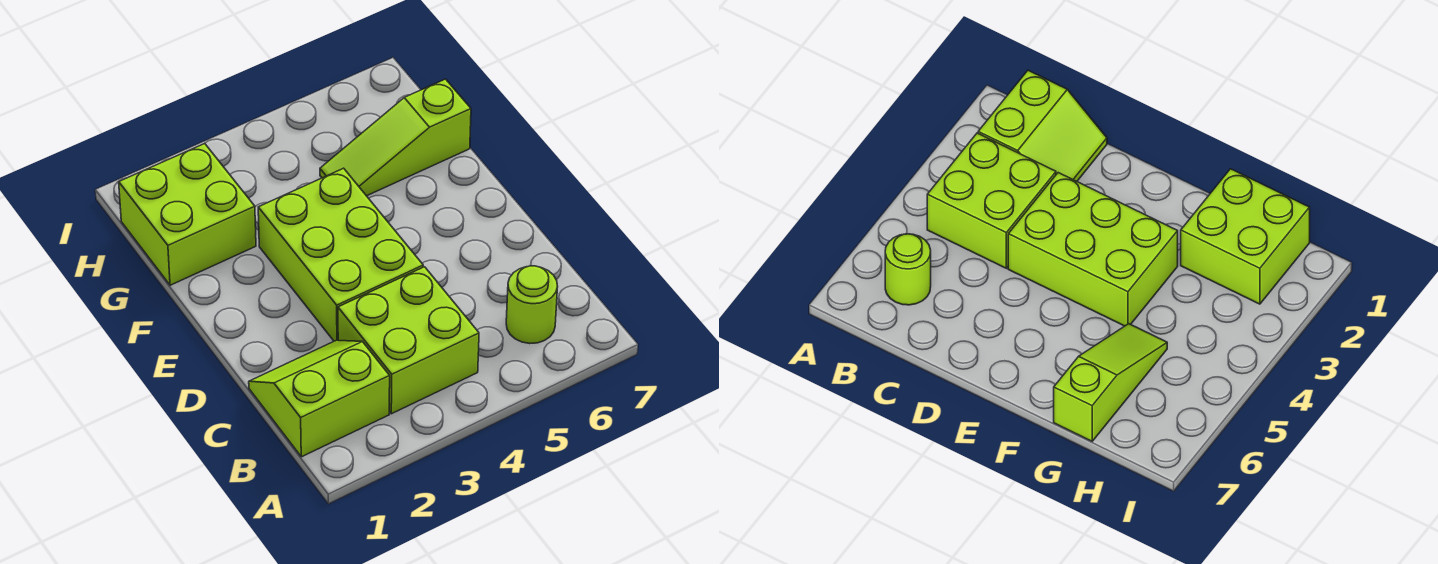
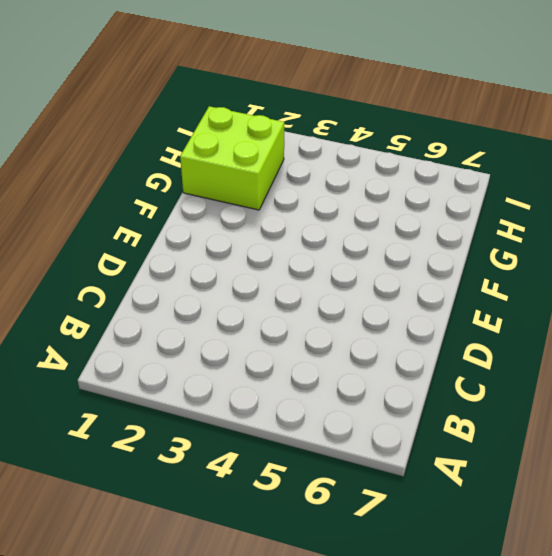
none -> lime 2x2 slope [249,340,390,457]
none -> lime 2x2 brick [338,267,479,414]

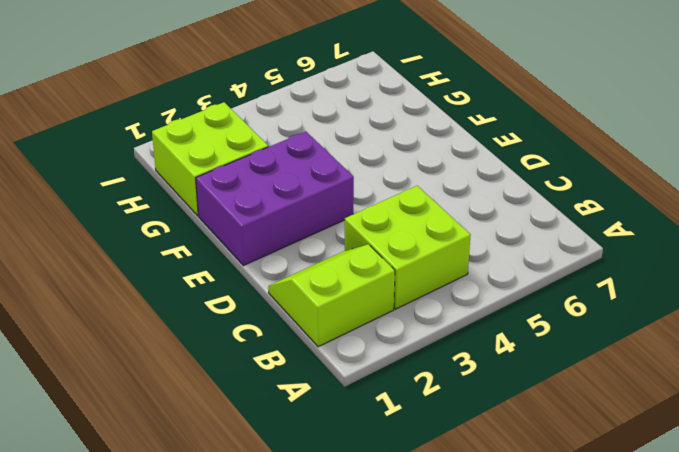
purple 2x3 brick [196,131,354,266] -> lime 2x3 brick [258,168,423,341]
none -> lime 1x1 round brick [506,266,558,344]
none -> lime 1x3 slope [320,79,471,196]

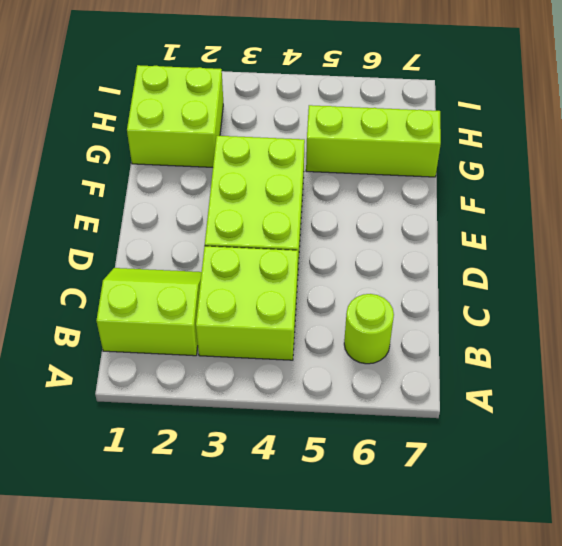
lime 1x3 brick [306,105,441,177] -> lime 1x3 slope [320,79,471,196]

